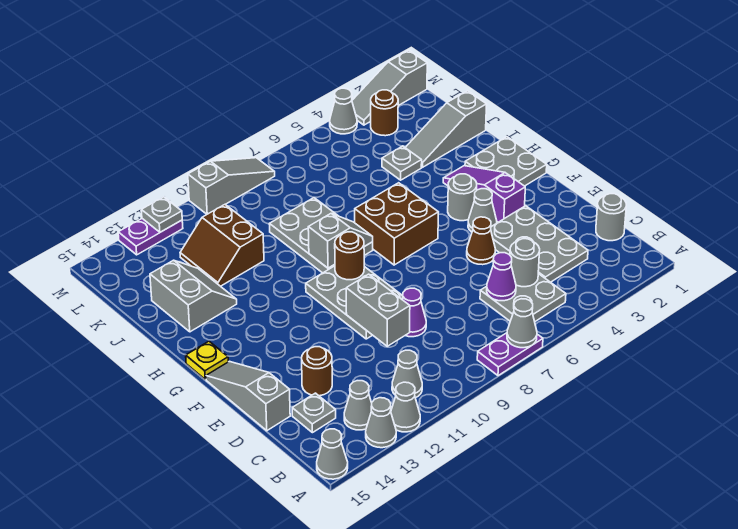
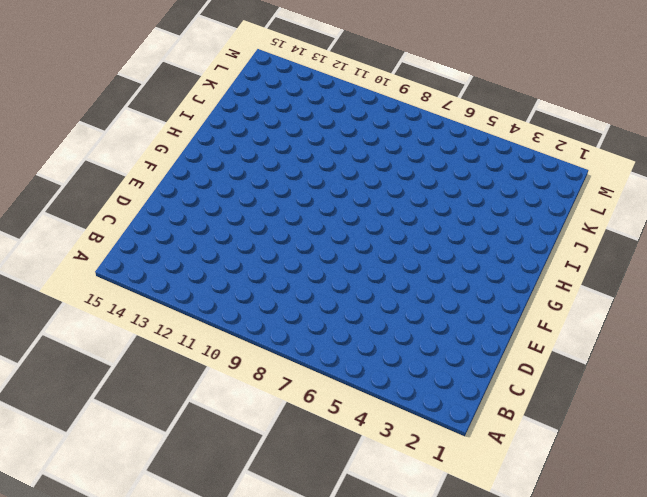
none -> purple 1x2 plate [477,333,543,376]
none -> grey 1x1 cone [391,382,420,432]
none -> grey 1x1 cone [366,398,396,448]
none -> grey 1x1 cone [317,429,348,479]

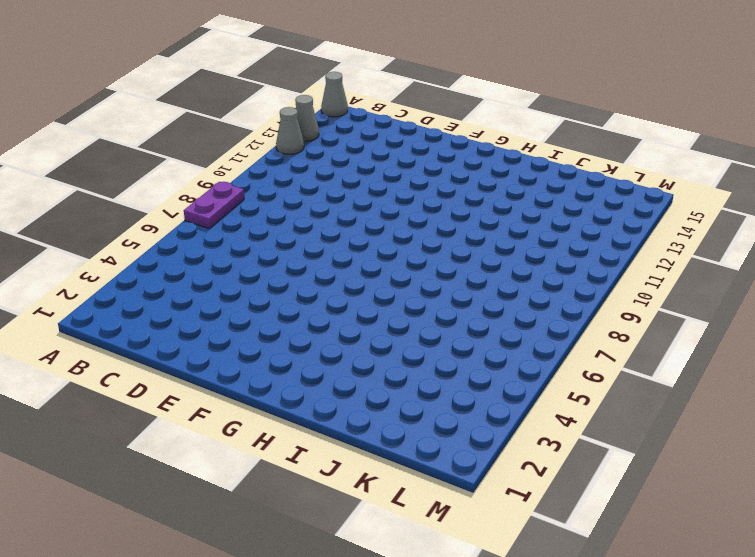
none -> grey 2x2 plate [480,274,566,321]
none -> grey 1x1 cone [392,350,422,398]
none -> grey 1x1 cone [344,381,372,430]
none -> grey 1x1 round brick [596,194,626,241]

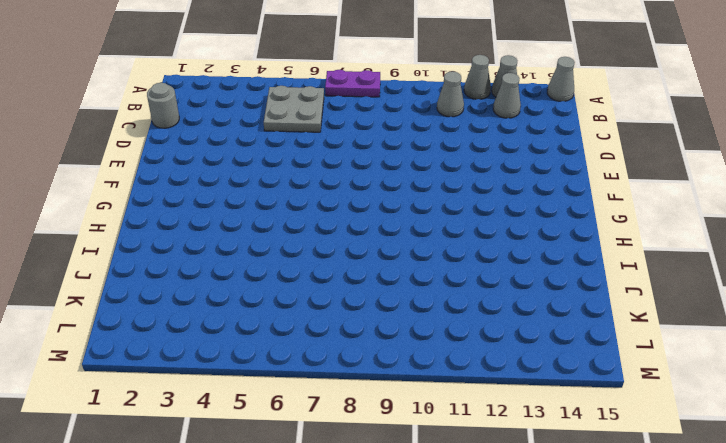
none -> grey 2x3 plate [491,206,588,282]
none -> grey 1x1 plate [292,393,336,433]
none -> purple 1x1 cone [403,288,426,337]
none -> brown 1x1 round brick [302,347,332,396]

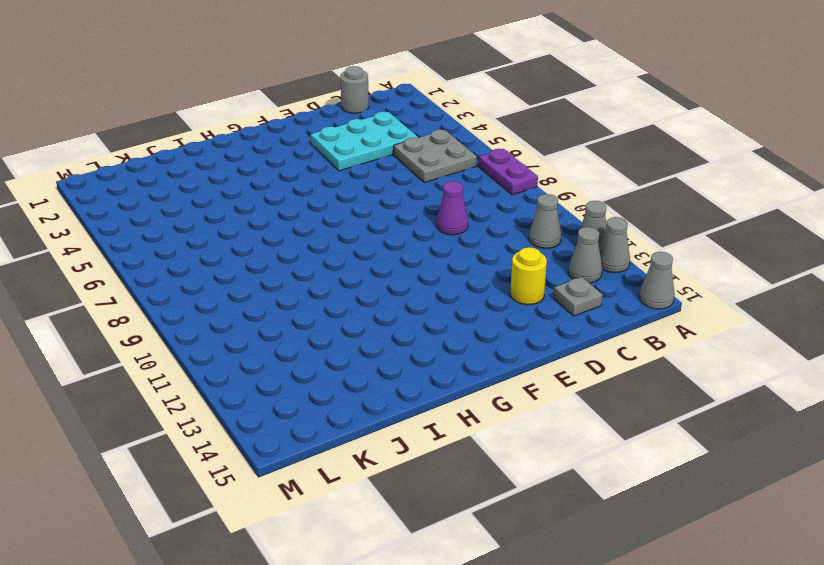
cyan 2x3 plate [311,111,418,171] -> grey 2x3 plate [491,206,588,282]
yellow 1x1 round brick [510,247,547,305] -> brown 1x1 round brick [302,347,332,396]
none -> grey 1x3 slope [206,361,290,431]
none -> brown 1x1 cone [467,217,496,265]
none -> grey 2x3 plate [306,266,403,339]
none -> purple 1x3 slope [443,166,525,222]

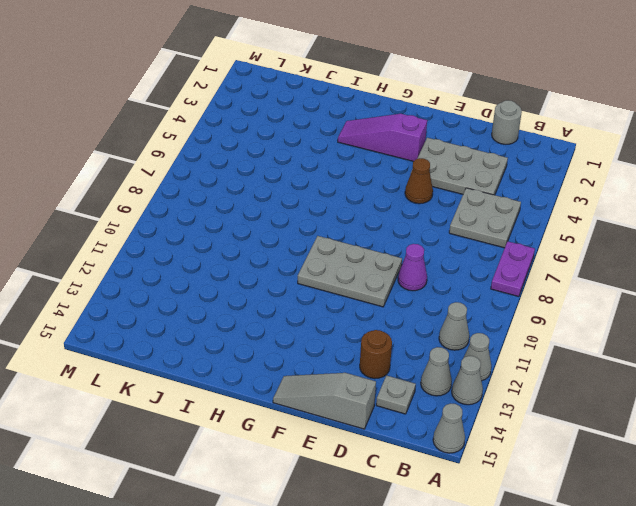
none -> grey 1x1 cone [468,189,497,232]
none -> grey 2x2 plate [465,137,547,186]
none -> grey 1x1 round brick [448,174,477,221]
none -> brown 2x2 brick [355,183,438,265]

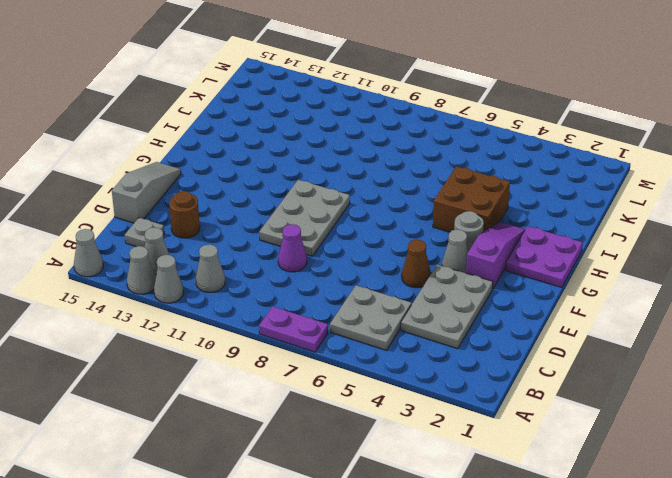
purple 2x2 plate [506,226,583,287] -> grey 2x2 plate [465,137,547,186]
brown 2x2 brick [433,166,510,232] -> brown 2x2 brick moved to [355,183,438,265]
none -> grey 1x1 round brick [596,194,626,241]
none -> yellow 1x1 plate [186,341,228,379]
none -> grey 2x3 plate [269,198,373,273]
none -> grey 2x2 slope [150,260,237,332]

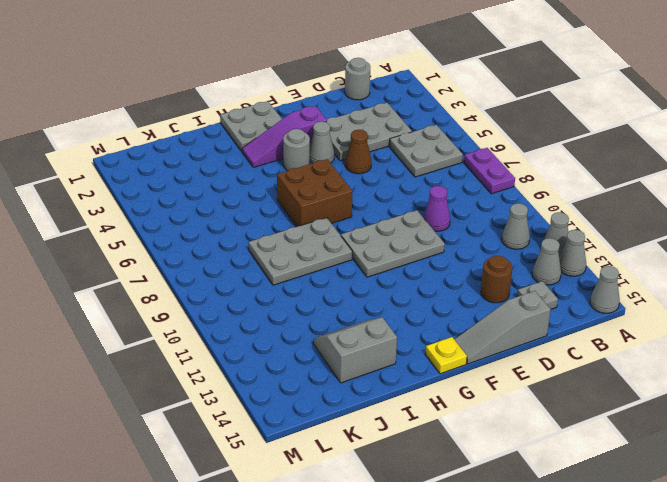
none -> grey 1x3 slope [405,91,487,167]
none -> grey 1x1 plate [382,146,422,180]
none -> brown 2x2 slope [180,205,264,286]
none -> brown 1x1 round brick [371,90,398,136]

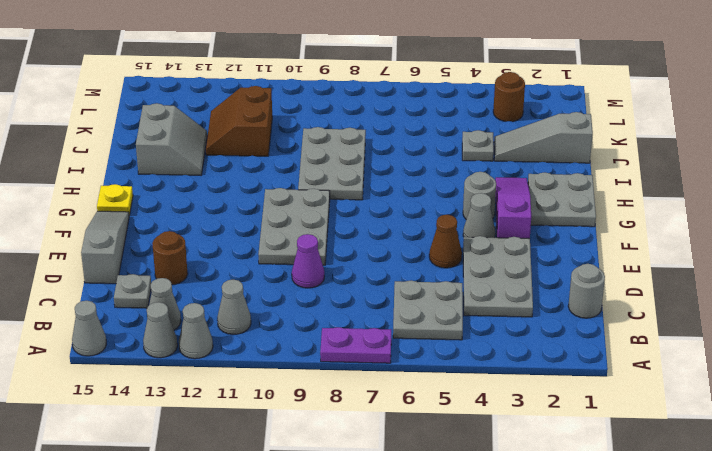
none -> brown 2x2 brick [355,183,438,265]
none -> grey 1x3 slope [352,50,427,125]
none -> grey 1x1 cone [330,88,357,134]
none -> grey 1x3 slope [188,158,275,214]

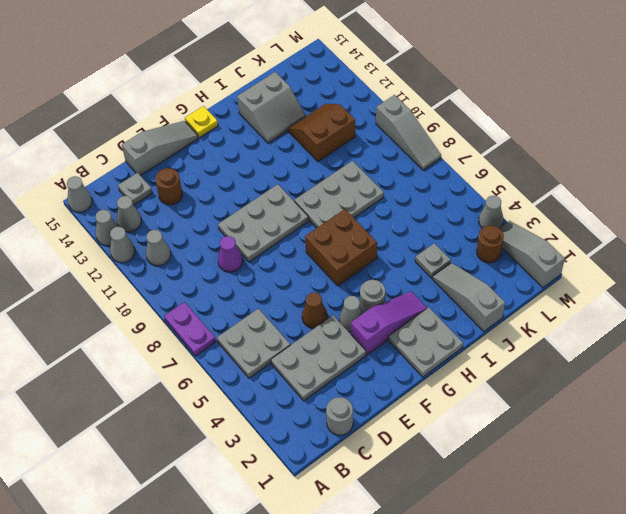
none -> purple 1x2 plate [118,219,183,255]
none -> grey 1x1 cone [507,299,537,348]
none -> grey 1x1 round brick [510,239,540,287]
none -> purple 1x1 cone [487,253,516,301]

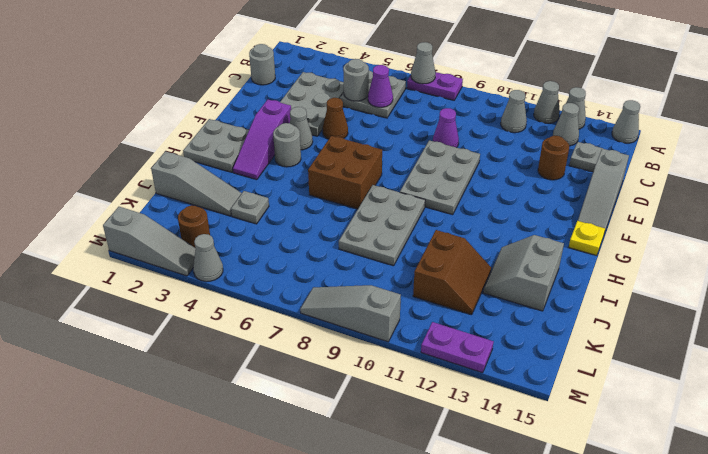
none -> grey 1x2 brick [346,274,410,346]
none -> brown 1x1 round brick [335,232,364,280]
none -> grey 1x2 slope [308,214,373,268]
none -> grey 1x1 plate [141,197,182,232]

